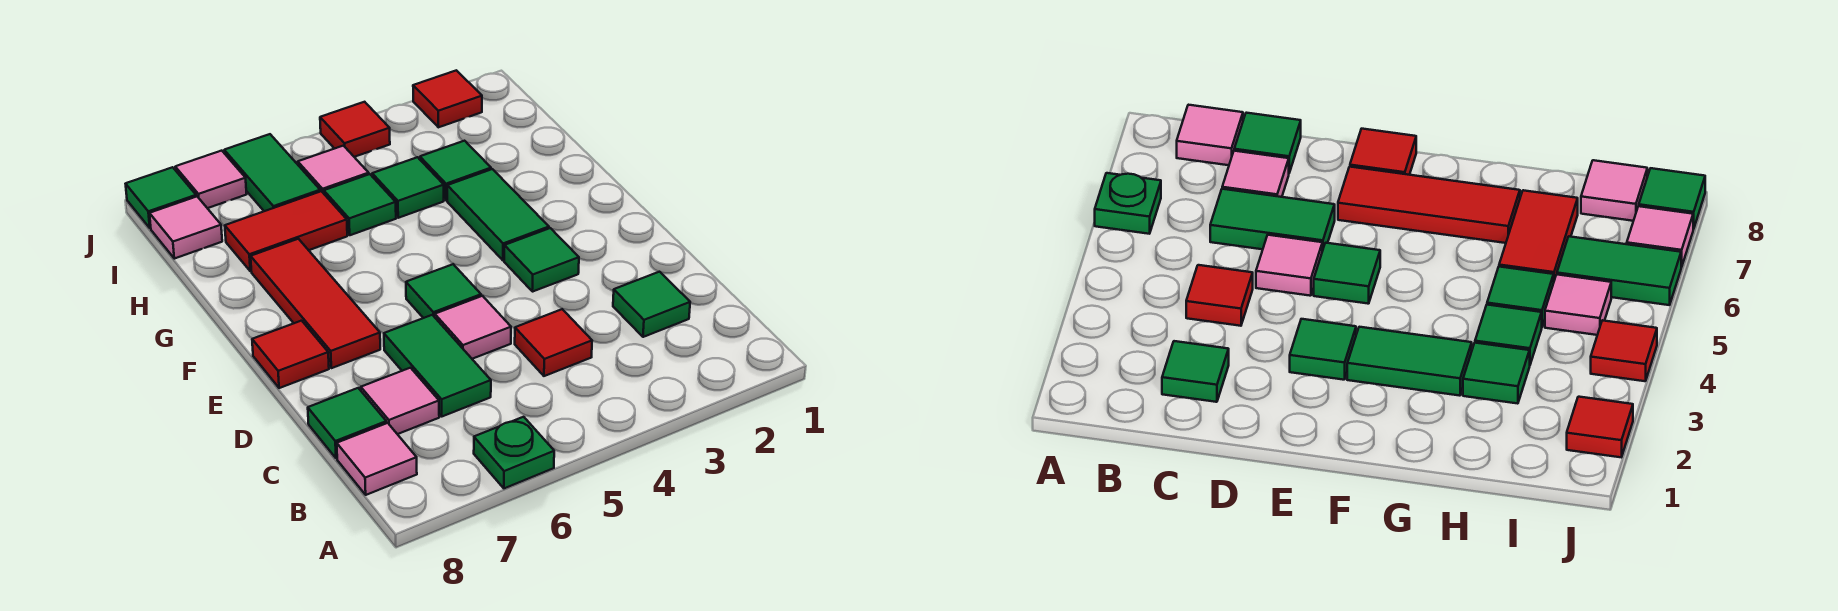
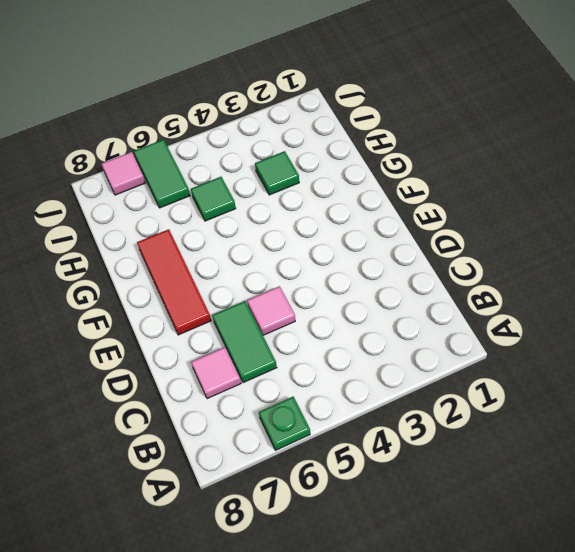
none -> pink 1x1 tile [337,423,417,495]
none -> green 1x1 tile [613,272,690,337]
none -> red 1x1 tile [515,309,592,376]

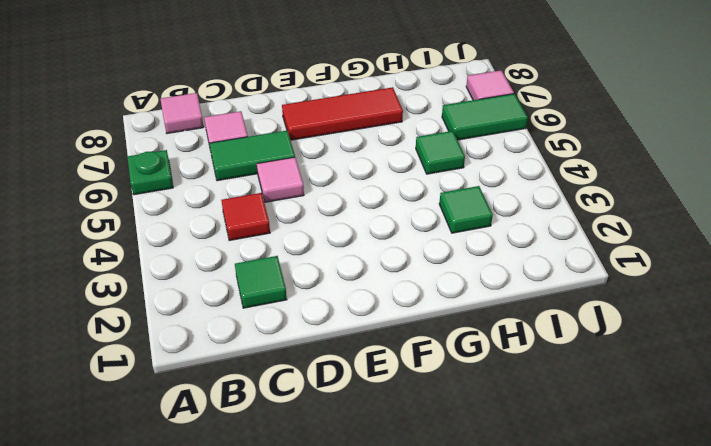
none -> green 1x1 tile [308,388,386,458]
none -> green 1x1 tile [504,228,579,292]
none -> green 1x1 tile [406,264,481,318]

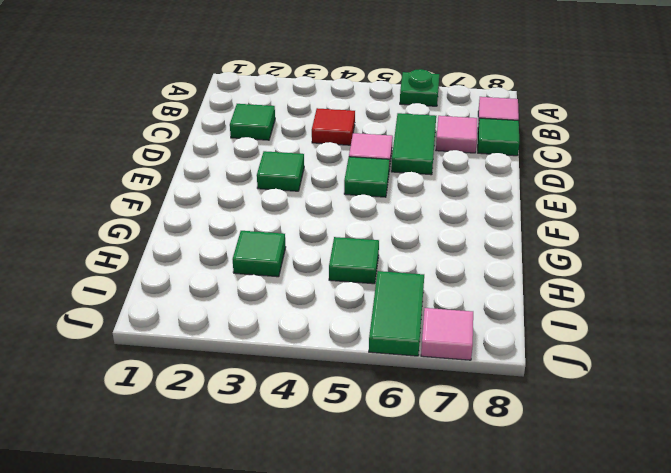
none -> red 1x3 tile [251,239,380,368]
none -> red 1x1 tile [252,321,329,388]
none -> green 1x2 tile [447,169,549,260]

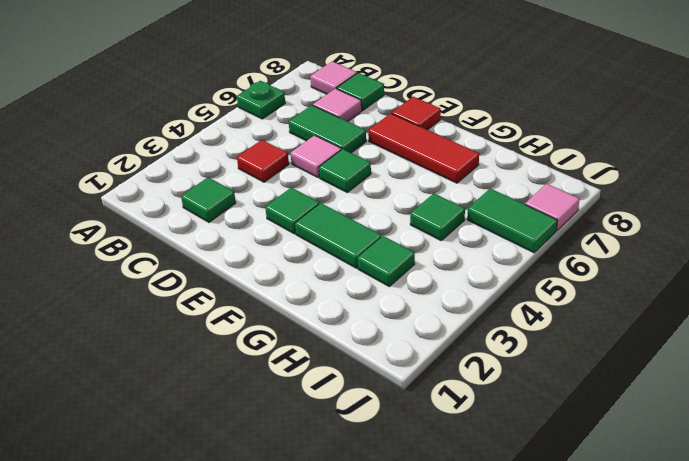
none -> green 1x1 tile [372,157,444,218]
none -> red 1x2 tile [225,191,347,271]
none -> pink 1x1 tile [298,146,369,193]

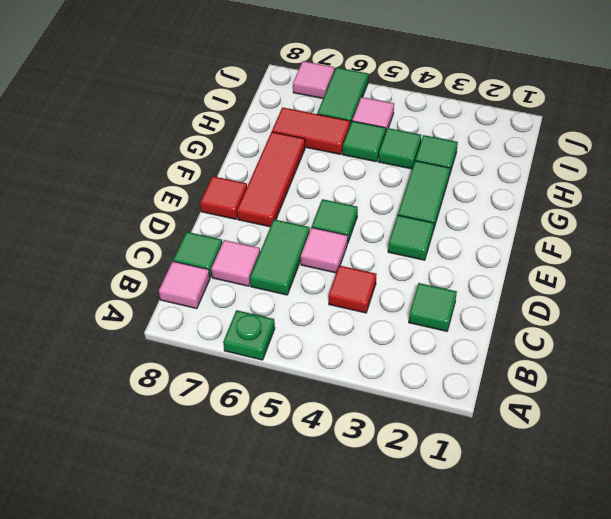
none -> pink 1x1 tile [150,196,222,259]
none -> red 1x1 tile [413,70,482,127]
none -> red 1x1 tile [320,102,390,157]

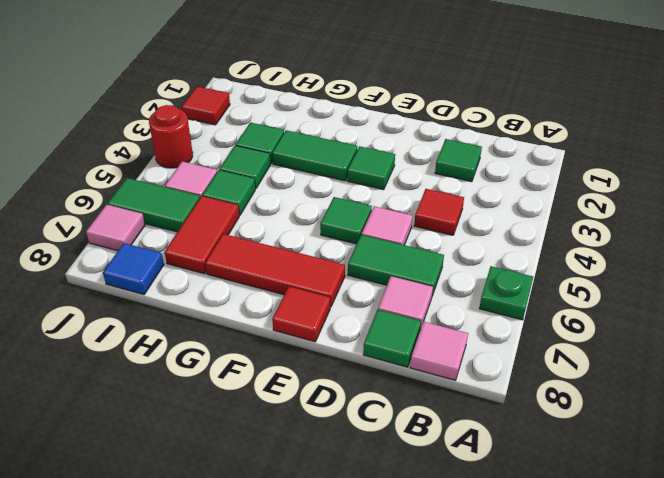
blue 1x1 tile [103,243,164,295] -> pink 1x1 tile [150,196,222,259]
red 1x1 round brick [149,105,193,168] -> red 1x1 tile [320,102,390,157]
none -> green 1x1 tile [126,167,196,228]

